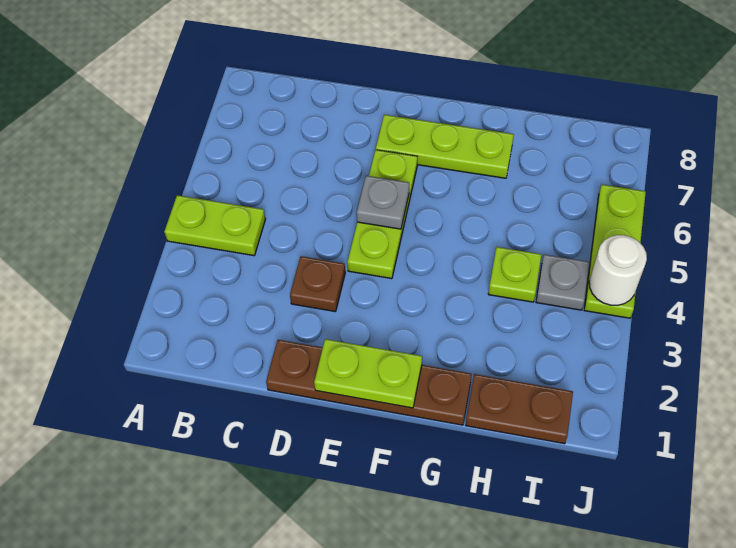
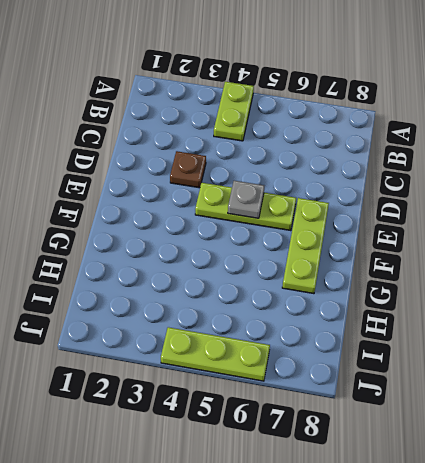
none -> brown 1x4 plate [266,340,472,425]
none -> brown 1x2 plate [466,374,573,444]
none -> lime 1x1 plate [488,247,541,302]

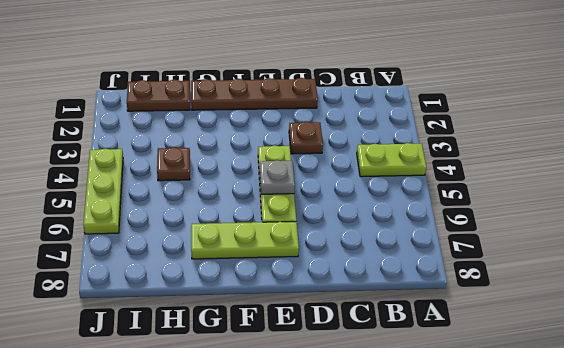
brown 1x1 plate [157,147,190,181] -> lime 1x1 plate [488,247,541,302]
none -> grey 1x1 plate [536,255,589,310]
none -> lime 1x2 plate [314,339,422,408]
none -> white 1x1 round brick [589,235,647,305]

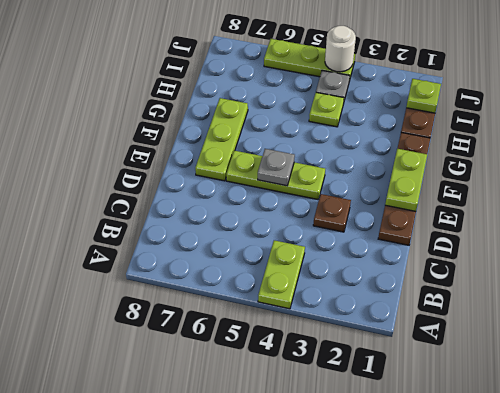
lime 1x1 plate [406,79,441,113] -> none

